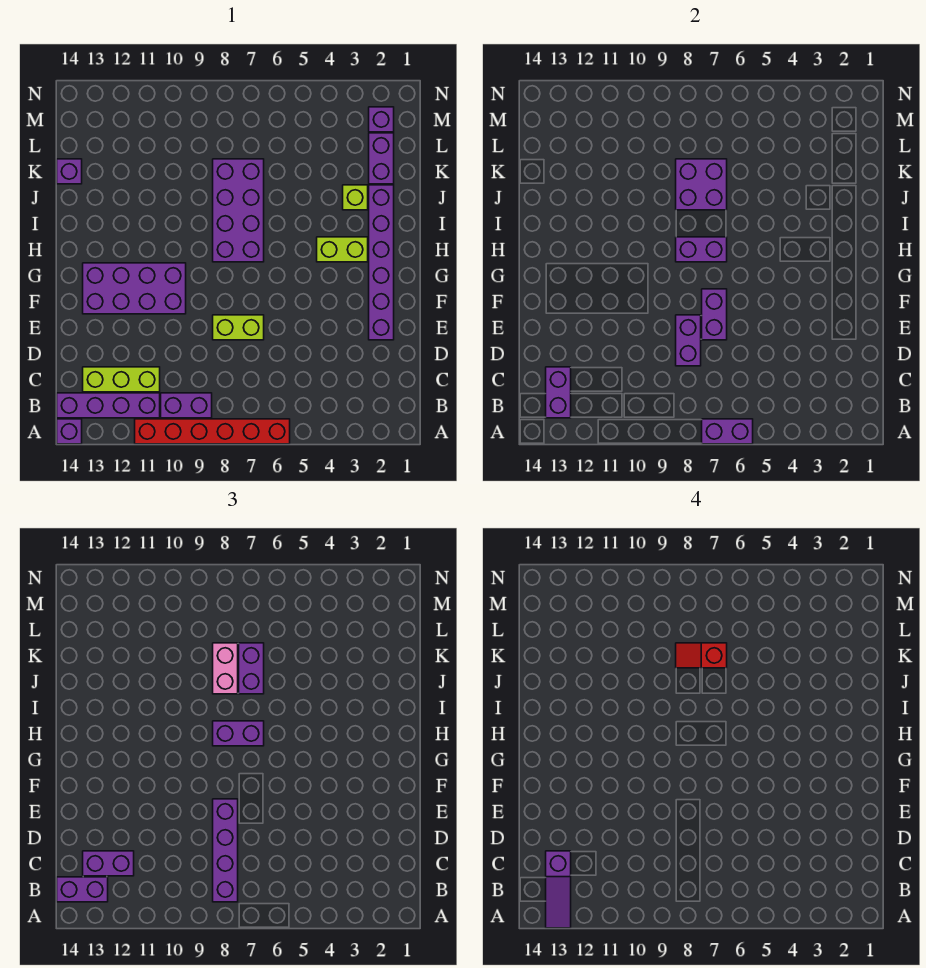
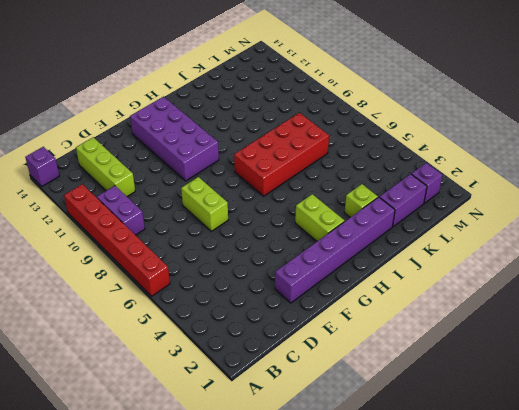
red 2x4 brick [234,113,329,196] -> purple 2x4 brick [213,159,264,262]
none -> purple 1x4 brick [57,393,160,418]
none -> purple 1x1 brick [57,159,82,184]
none -> purple 1x2 brick [702,419,753,444]

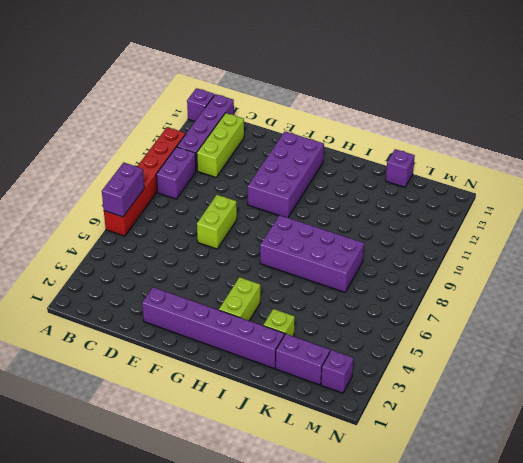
none -> purple 1x2 brick [546,367,571,418]
none -> purple 1x2 brick [676,315,701,366]
none -> purple 1x2 brick [702,289,727,340]

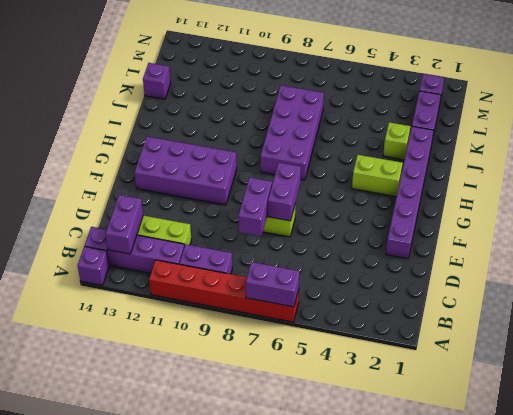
none -> purple 1x2 brick [676,237,727,262]
none -> purple 2x2 brick [676,159,727,210]
none -> purple 1x4 brick [213,799,238,902]

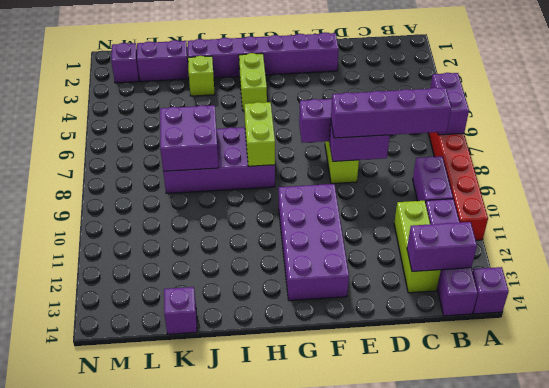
lime 1x2 brick [244,102,275,166] -> purple 1x2 brick [676,237,727,262]
none -> purple 1x2 brick [57,877,108,902]
none -> purple 1x2 brick [83,851,134,876]
none -> purple 1x2 brick [213,721,264,746]

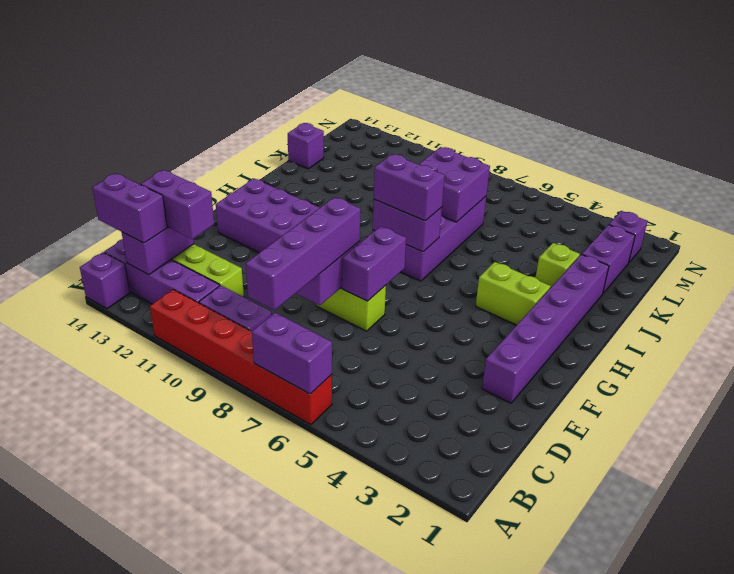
none -> purple 1x2 brick [239,643,264,694]
none -> pink 1x2 brick [213,643,238,694]
none -> purple 1x3 slope [546,851,571,928]

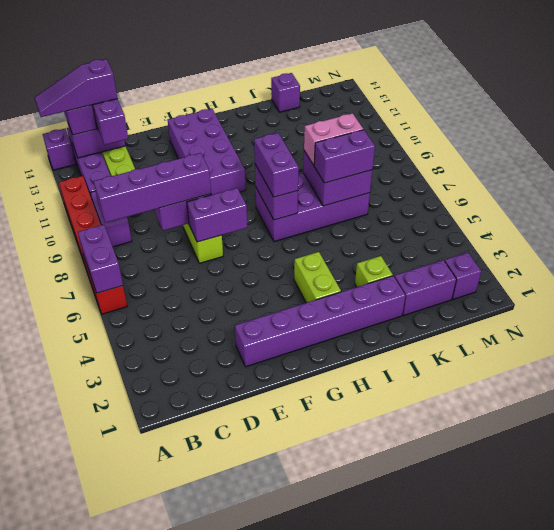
none -> red 1x2 slope [676,643,727,668]

